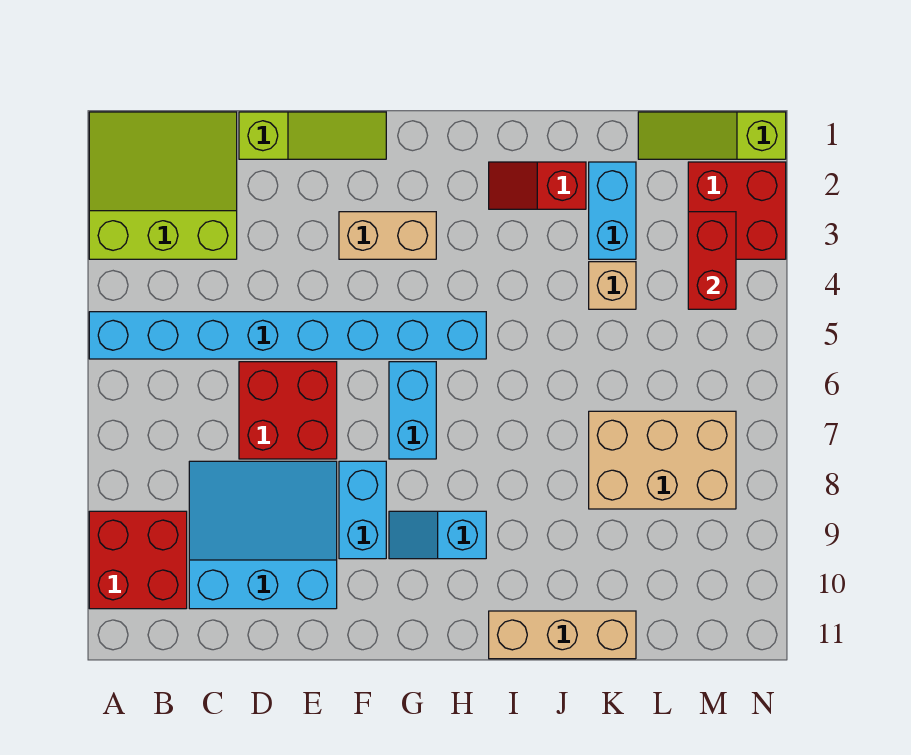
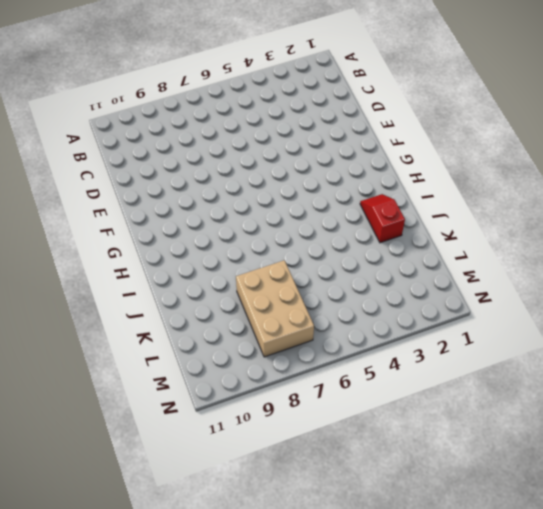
none -> lime 3x3 slope [89,112,237,259]
none -> cyan 1x8 brick [89,312,486,359]
none -> red 2x2 brick [89,511,187,609]

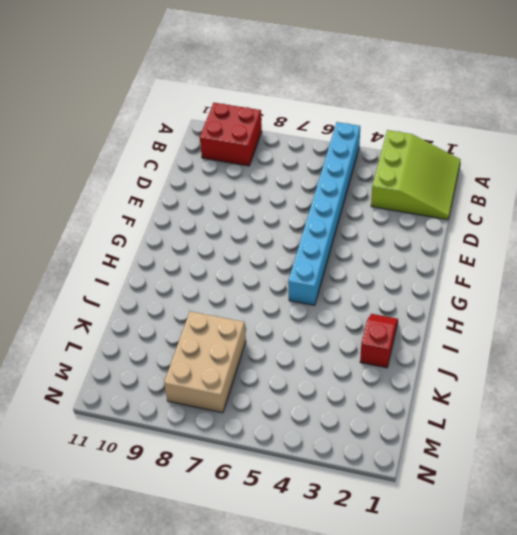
none -> cyan 3x3 slope [189,461,337,609]
none -> lime 1x3 slope [239,112,386,159]
none -> red 2x2 brick [239,362,337,459]

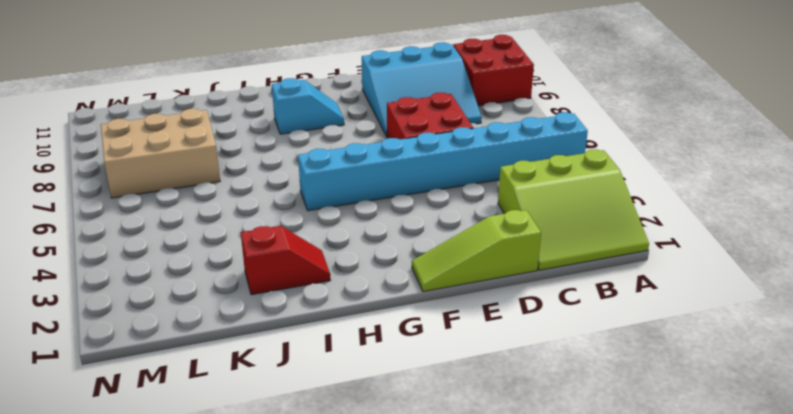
none -> tan 1x2 brick [339,212,436,259]
none -> cyan 1x2 brick [339,461,386,559]
none -> cyan 1x2 brick [389,362,436,459]

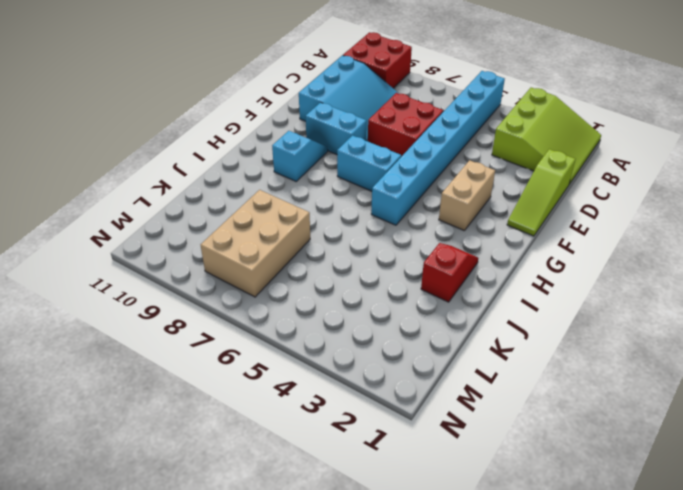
none -> tan 1x3 brick [489,611,636,659]
none -> cyan 1x2 brick [589,162,636,259]
none -> tan 1x1 brick [589,262,636,309]

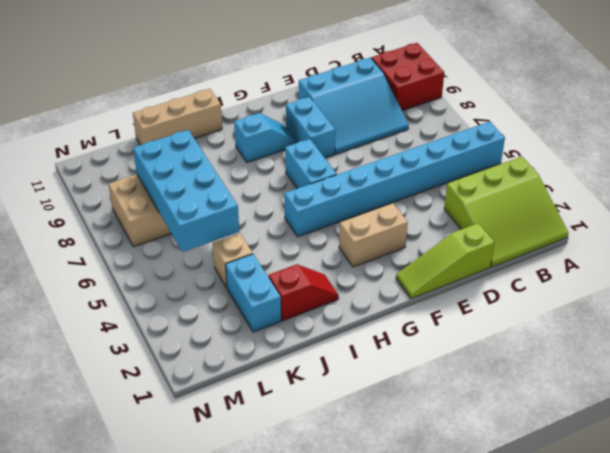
cyan 2x4 brick [133,130,239,252] -> none
none -> red 2x2 brick [239,362,337,459]
none -> lime 1x3 slope [638,112,786,159]
none -> red 2x2 brick [688,162,786,259]

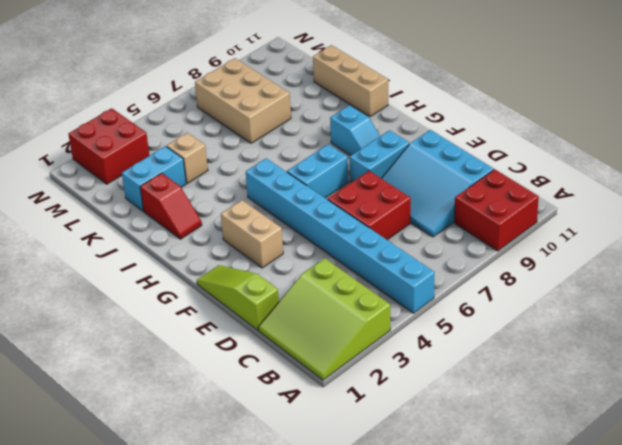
none -> lime 1x3 slope [638,112,786,159]
none -> red 1x2 brick [688,212,736,309]

